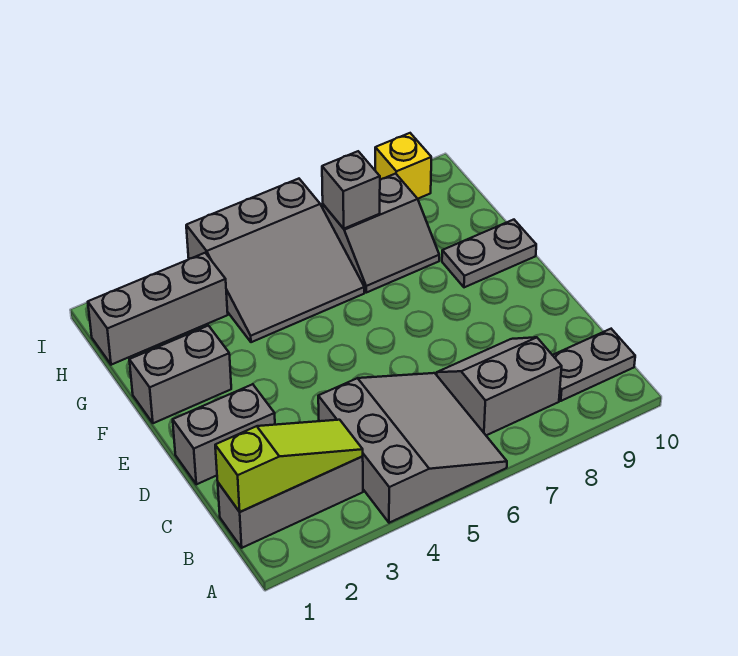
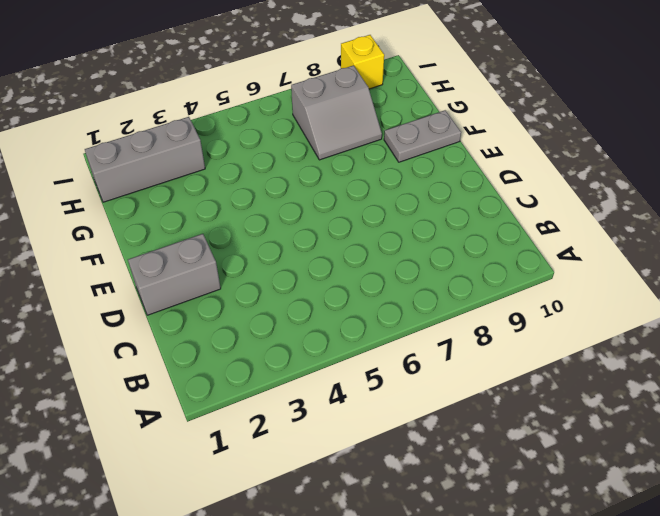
none -> grey 3x3 slope [318,373,507,523]
none -> grey 1x3 brick [218,457,363,548]
none -> grey 2x2 slope [437,337,562,435]

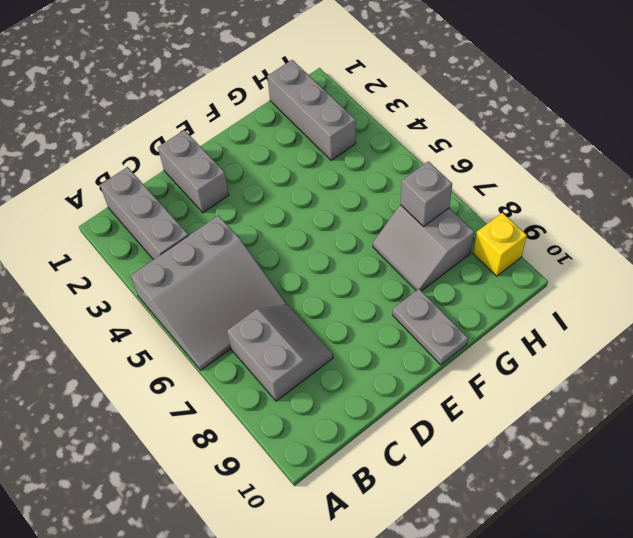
none -> grey 1x2 plate [553,329,635,401]
none -> grey 1x2 brick [129,326,231,423]
none -> grey 3x3 slope [186,179,364,342]

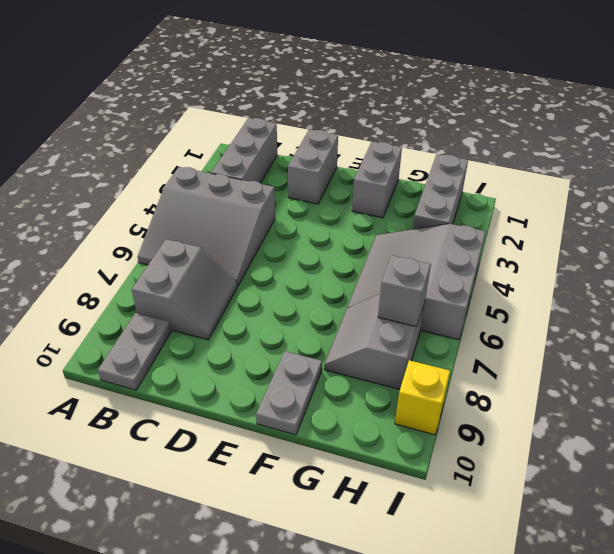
none -> lime 1x3 slope [215,420,363,512]

